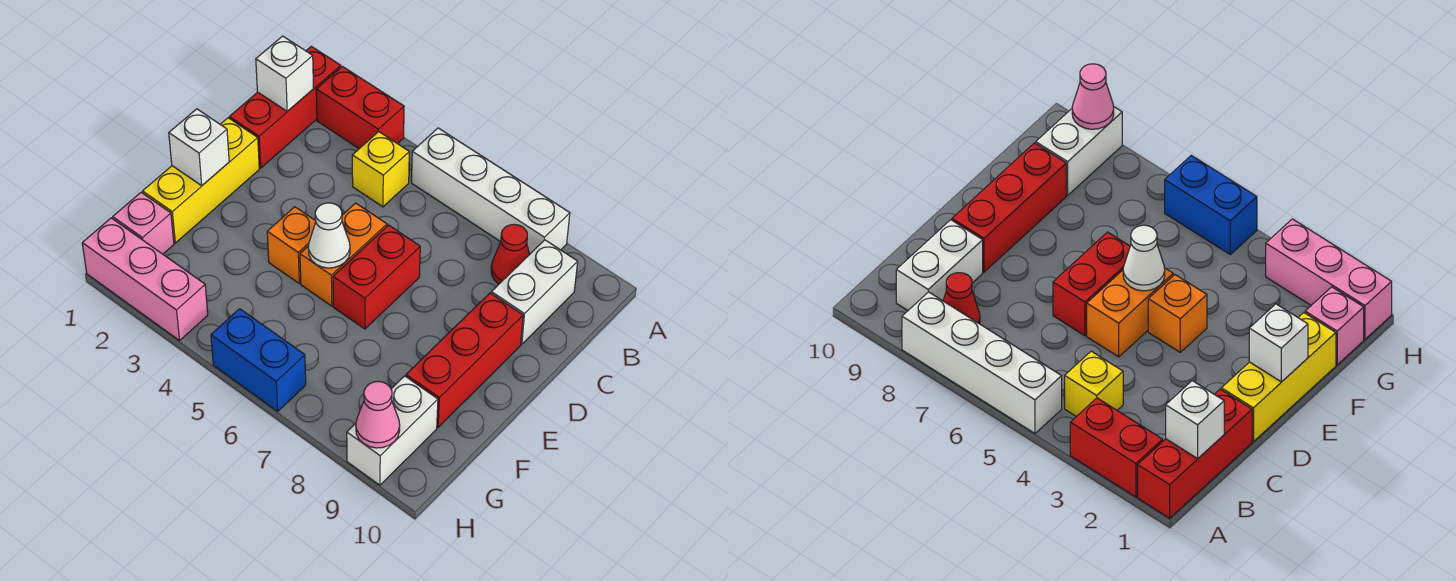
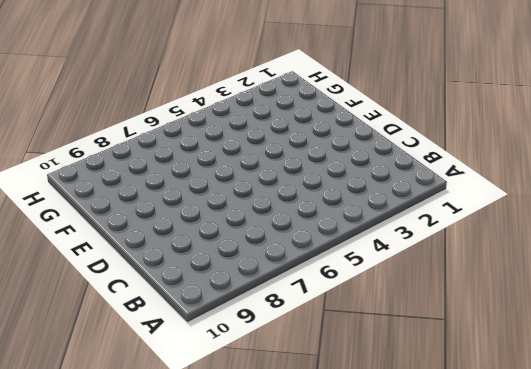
none -> red 1x3 brick [229,46,341,168]
none -> red 1x2 brick [316,66,404,149]
none -> white 1x4 brick [412,128,570,254]

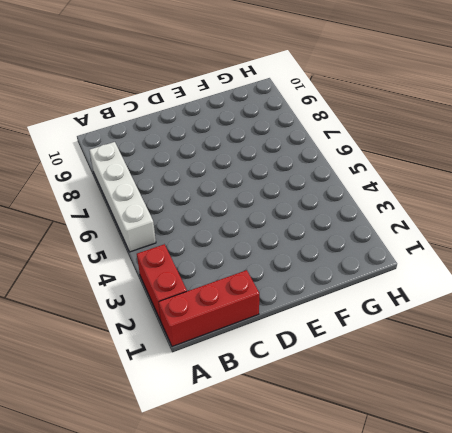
none -> yellow 1x1 brick [352,131,409,207]
none -> red 1x1 cone [491,224,530,284]
none -> white 1x2 brick [491,240,578,344]

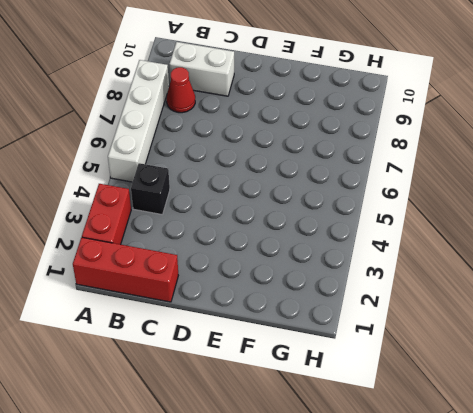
black 1x1 brick [131,163,170,214] -> yellow 1x1 brick [352,131,409,207]
none -> yellow 1x3 brick [143,118,259,243]
none -> orange 1x2 brick [300,203,387,306]
none -> red 1x2 brick [333,225,420,329]

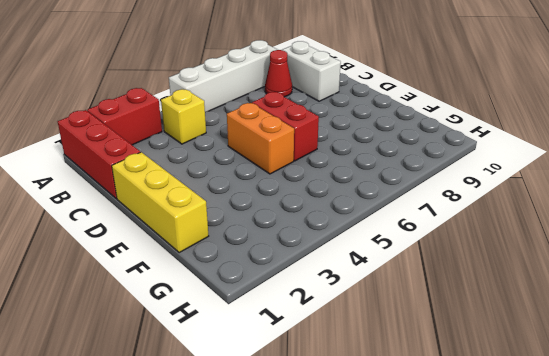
none -> red 1x3 brick [406,293,523,427]
none -> orange 1x1 brick [267,207,316,283]
none -> pink 1x1 brick [113,193,174,254]

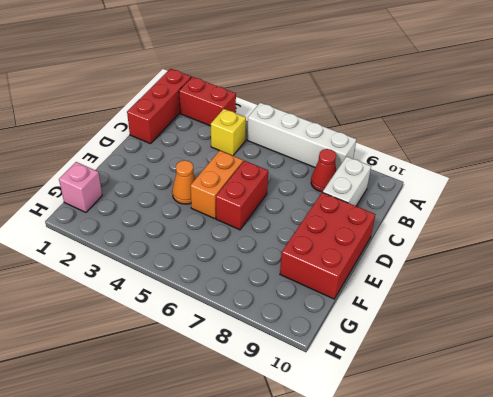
red 2x3 brick [280,192,376,299] -> red 1x3 brick [406,293,523,427]
orange 1x1 cone [172,160,195,204] -> orange 1x1 brick [267,207,316,283]
none -> yellow 1x3 brick [143,118,259,243]
none -> white 1x2 brick [347,376,438,485]
none -> pink 1x3 brick [82,218,208,341]

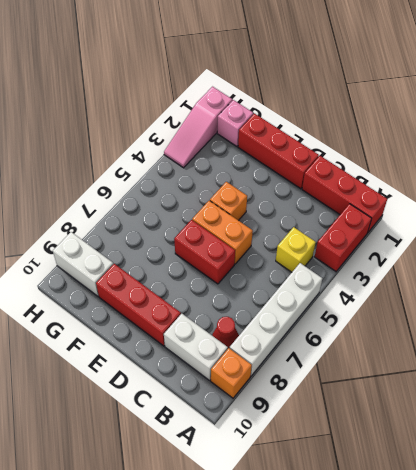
orange 1x1 brick [211,348,252,398] -> none
red 1x3 brick [238,114,319,189] -> yellow 1x3 brick [143,118,259,243]
pink 1x3 slope [164,87,232,168] -> pink 1x3 brick [82,218,208,341]
none -> blue 1x2 brick [211,309,306,411]
none -> white 1x1 brick [256,36,314,111]
none -> white 1x1 brick [169,109,229,186]

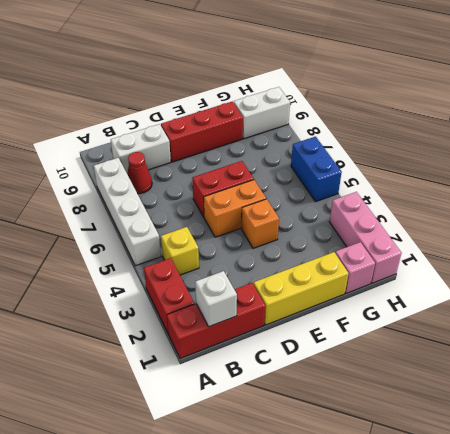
none -> white 1x1 brick [169,109,229,186]
none -> white 1x1 cone [308,203,350,268]
none -> pink 1x1 cone [356,382,400,448]

